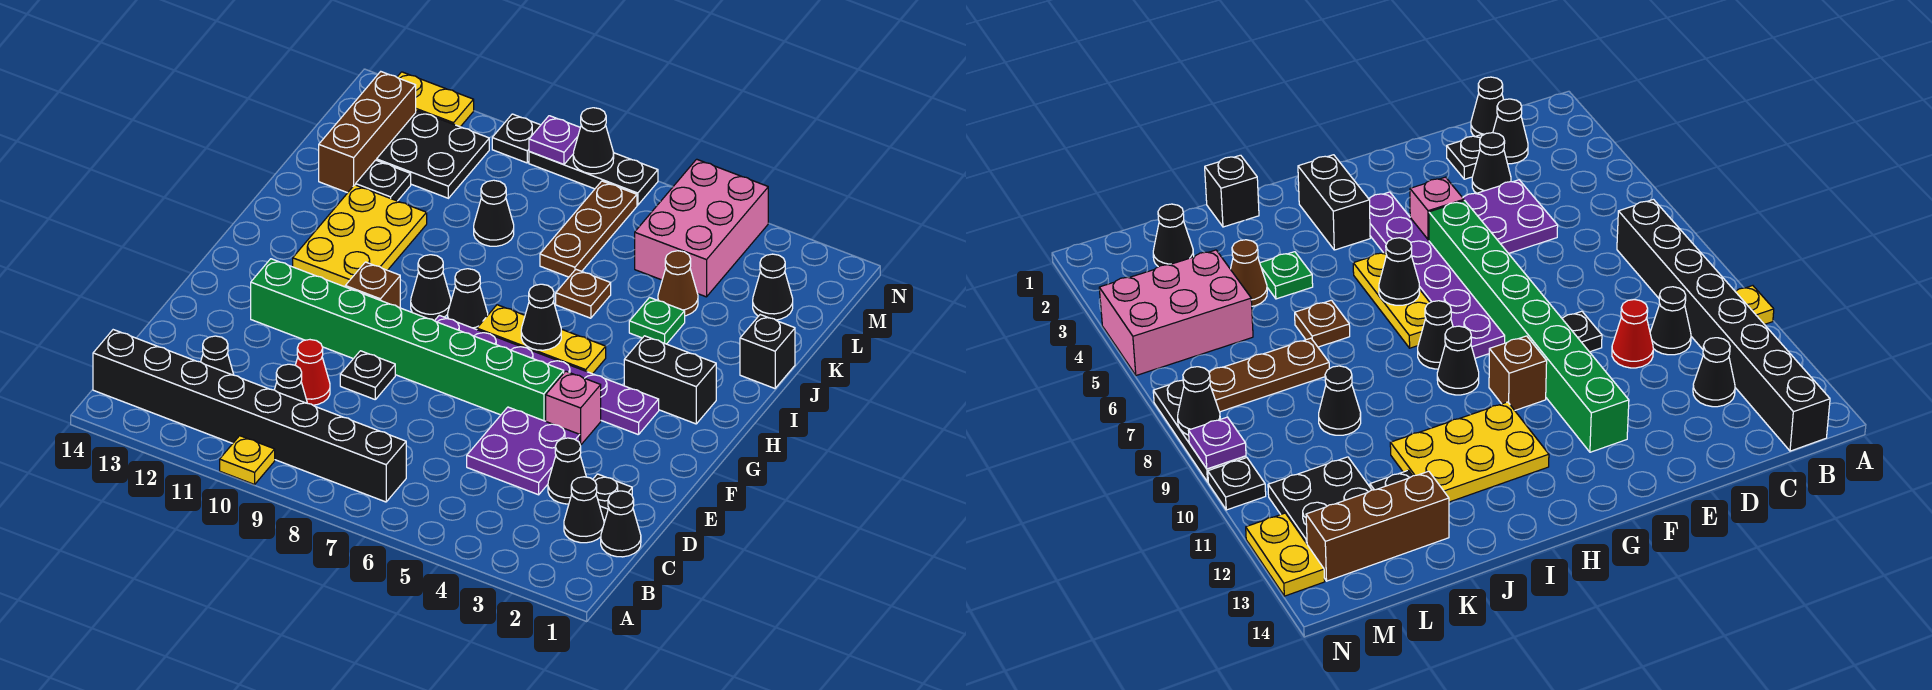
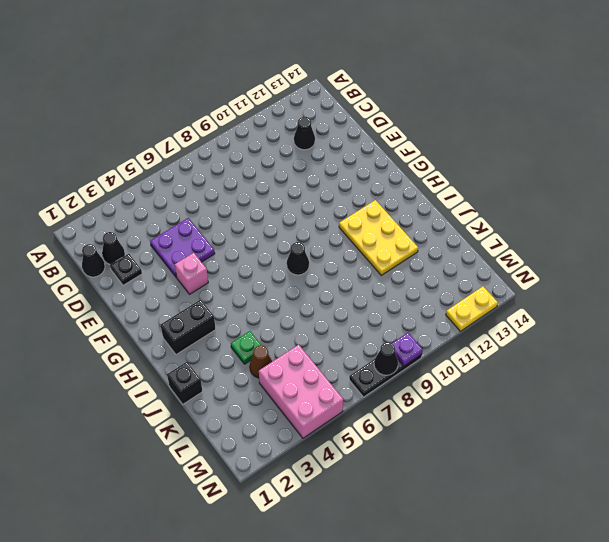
none -> yellow 1x1 plate [220,436,275,485]
none -> black 1x8 brick [93,330,406,502]
none -> black 1x1 cone [275,364,307,403]
none -> black 1x1 cone [548,438,586,504]

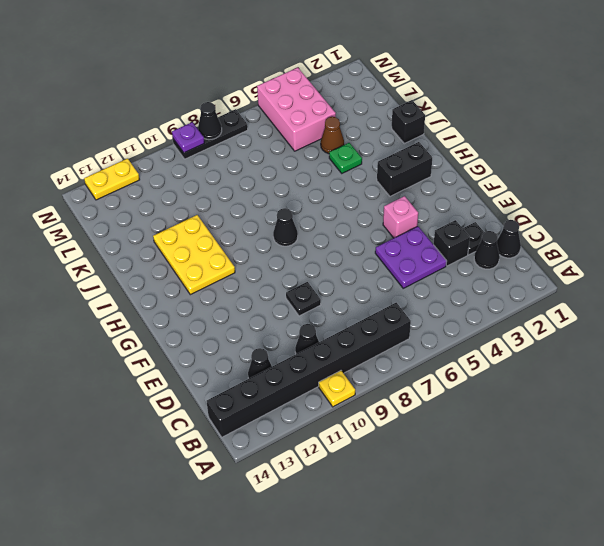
black 1x1 brick [434,220,470,266] -> black 1x1 cone [548,438,586,504]
none -> red 1x1 cone [296,340,330,405]
none -> green 1x8 brick [251,259,564,421]
none -> purple 1x6 plate [434,315,659,435]
none -> brown 1x1 brick [345,262,400,308]

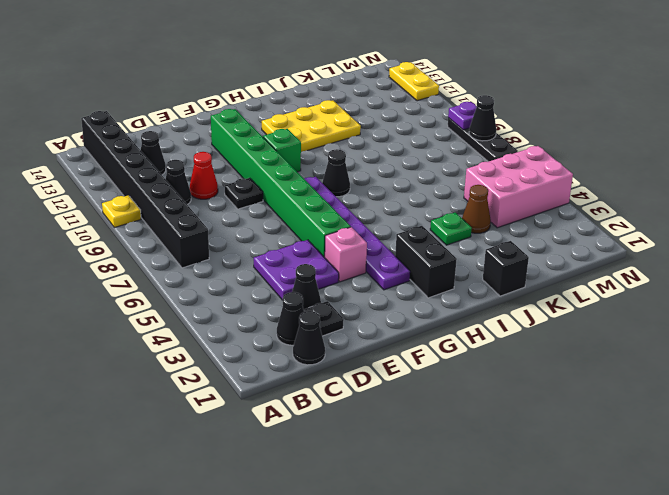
green 1x1 brick [263,129,301,172] -> brown 1x1 brick [345,262,400,308]
none -> yellow 1x3 plate [477,305,606,374]
none -> black 1x1 cone [411,255,451,320]
none -> brown 1x1 plate [556,270,611,318]
none -> brown 1x3 plate [540,181,637,277]

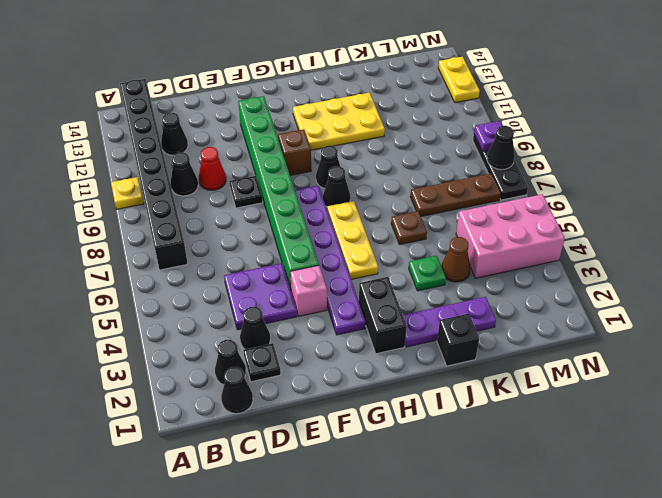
purple 1x3 plate [403,297,496,347] -> none
none -> black 1x1 cone [474,180,514,246]
none -> black 1x1 plate [356,160,411,201]
none -> brown 1x3 brick [319,72,416,193]
none -> black 1x1 cone [753,254,793,320]

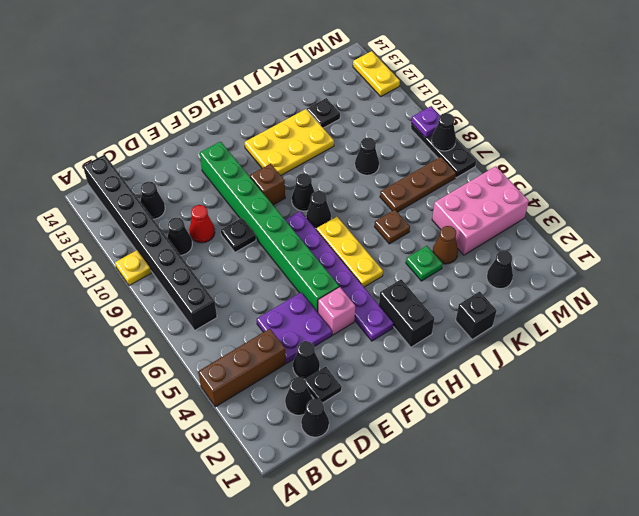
brown 1x3 brick [198,329,286,407] -> brown 1x3 brick moved to [319,72,416,193]
none -> black 2x2 plate [377,111,489,198]
none -> black 1x1 plate [492,114,541,163]
none -> black 1x1 cone [521,284,561,350]

